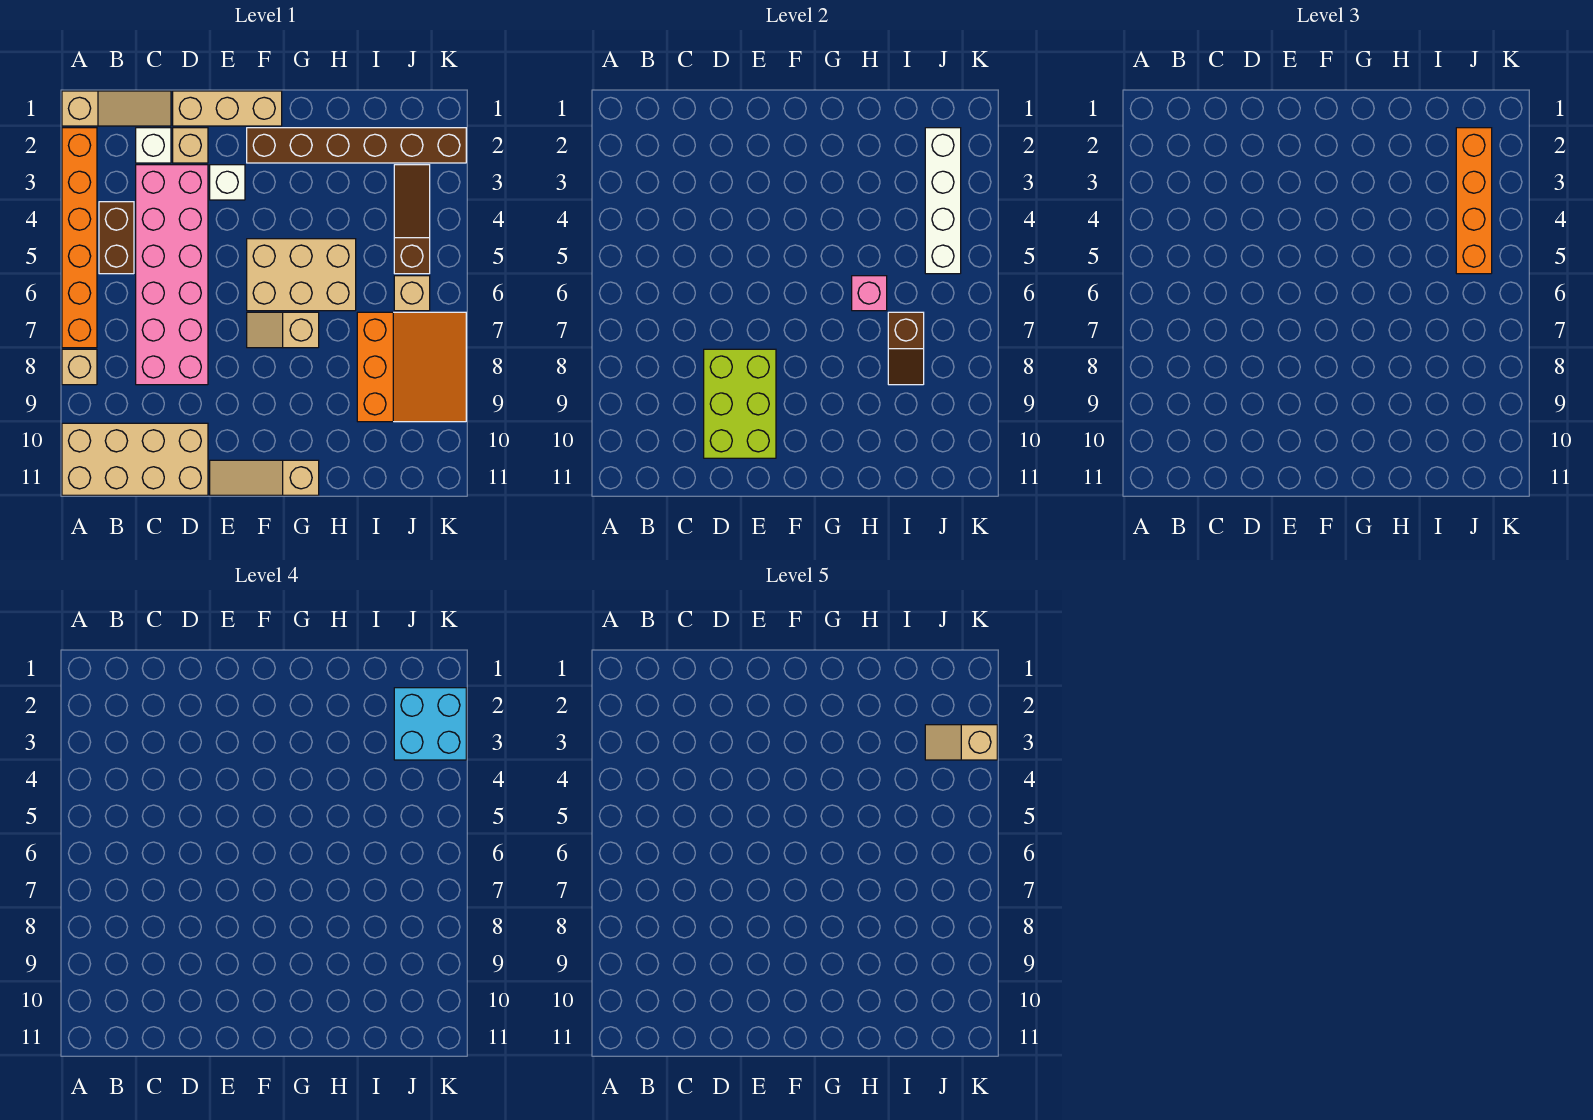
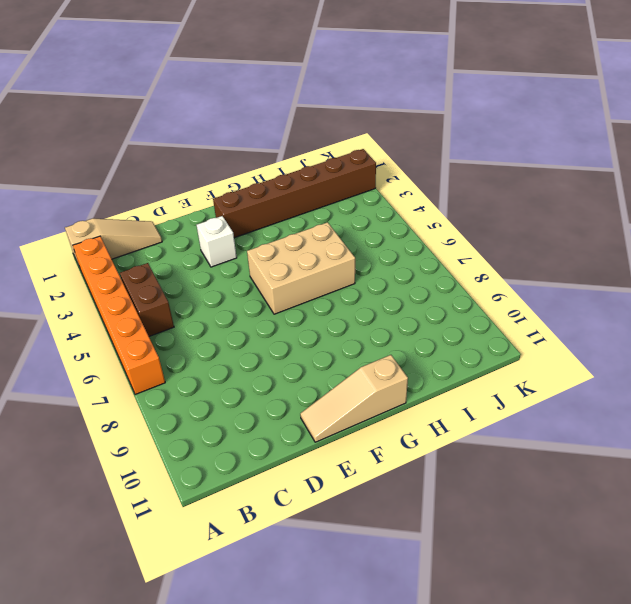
none -> tan 1x1 brick [62,349,97,385]
none -> tan 2x4 brick [62,423,208,495]
none -> white 1x1 brick [136,128,171,163]

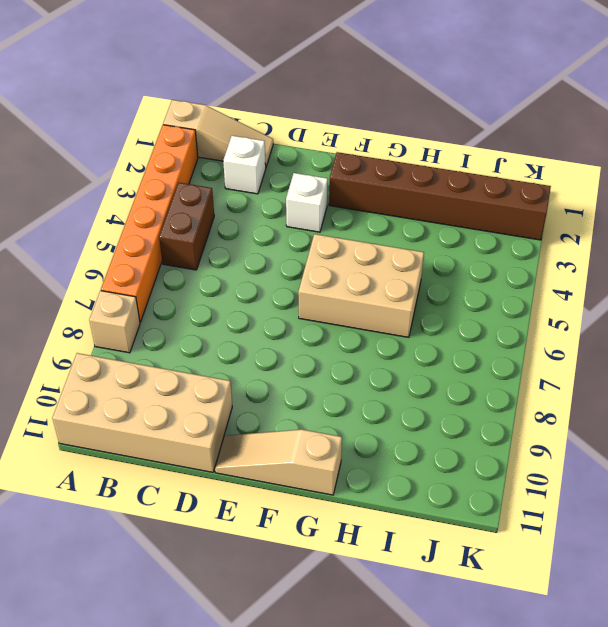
none -> pink 2x6 brick [136,165,208,385]
none -> tan 1x3 brick [173,91,282,126]
none -> tan 1x1 brick [173,128,208,163]

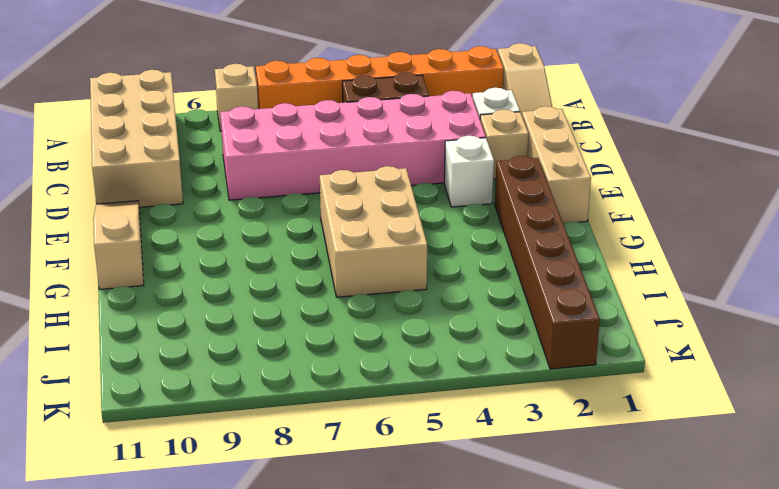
none -> tan 1x2 slope [247,312,319,348]
none -> orange 3x3 slope [357,312,466,422]
none -> brown 1x3 slope [394,165,430,274]

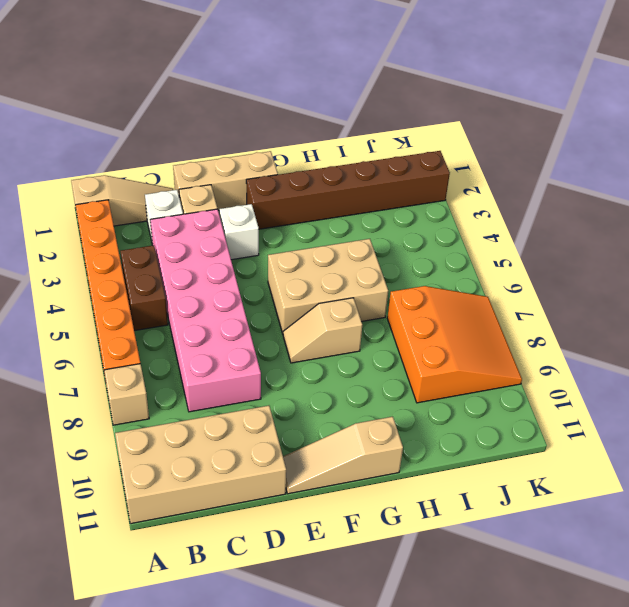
none -> brown 1x3 slope [394,165,430,274]
none -> tan 1x1 brick [394,276,430,311]
none -> lime 2x3 brick [704,349,776,458]

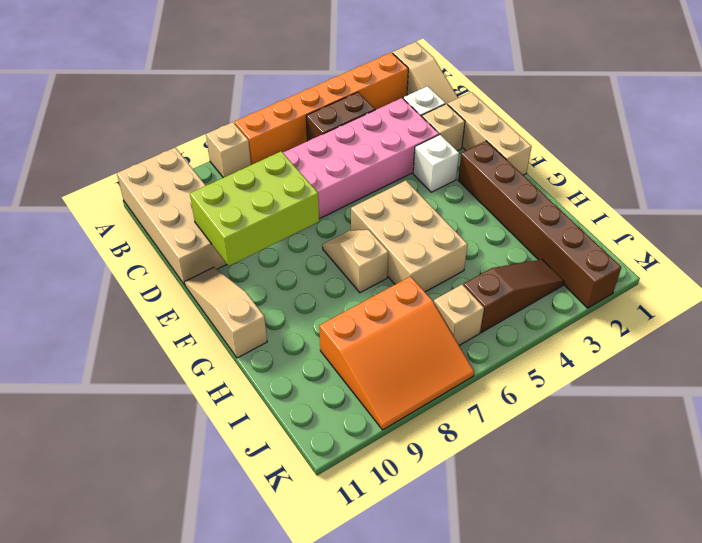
none -> pink 1x1 brick [852,276,887,311]
none -> brown 1x2 slope [888,312,924,385]
none -> white 1x4 brick [925,128,961,274]

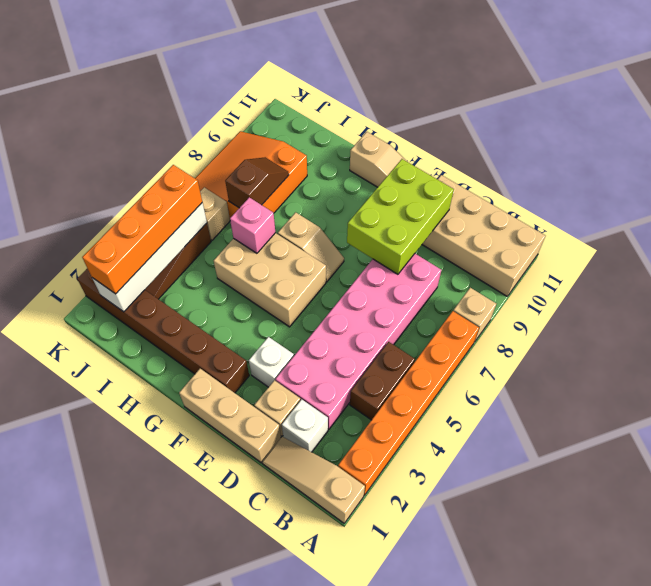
none -> cyan 2x2 brick [394,688,466,760]
none -> tan 1x2 slope [925,725,997,760]

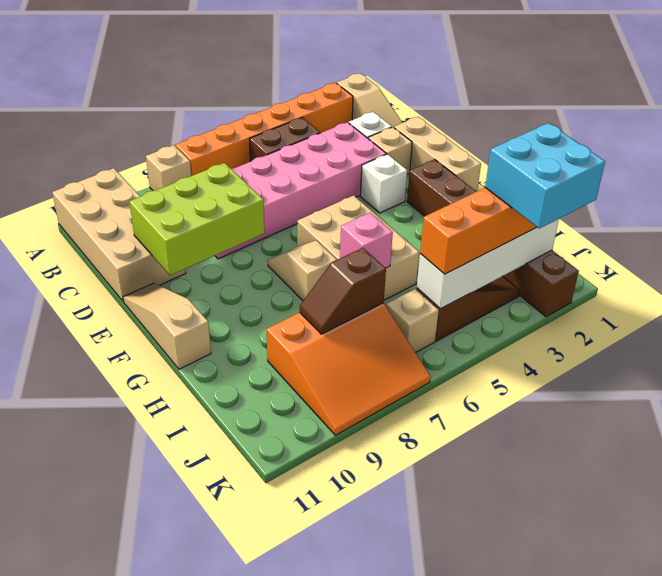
none -> tan 1x2 slope [925,725,997,760]

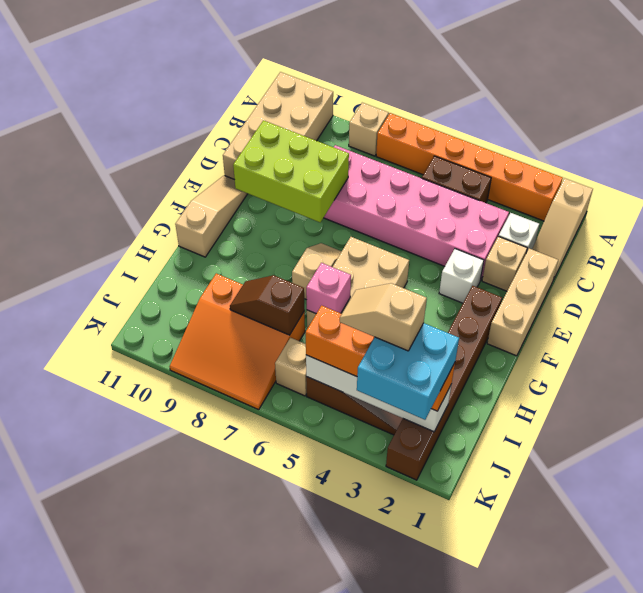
tan 1x2 slope [340,283,427,351] -> tan 1x2 slope turned to [925,725,997,760]

